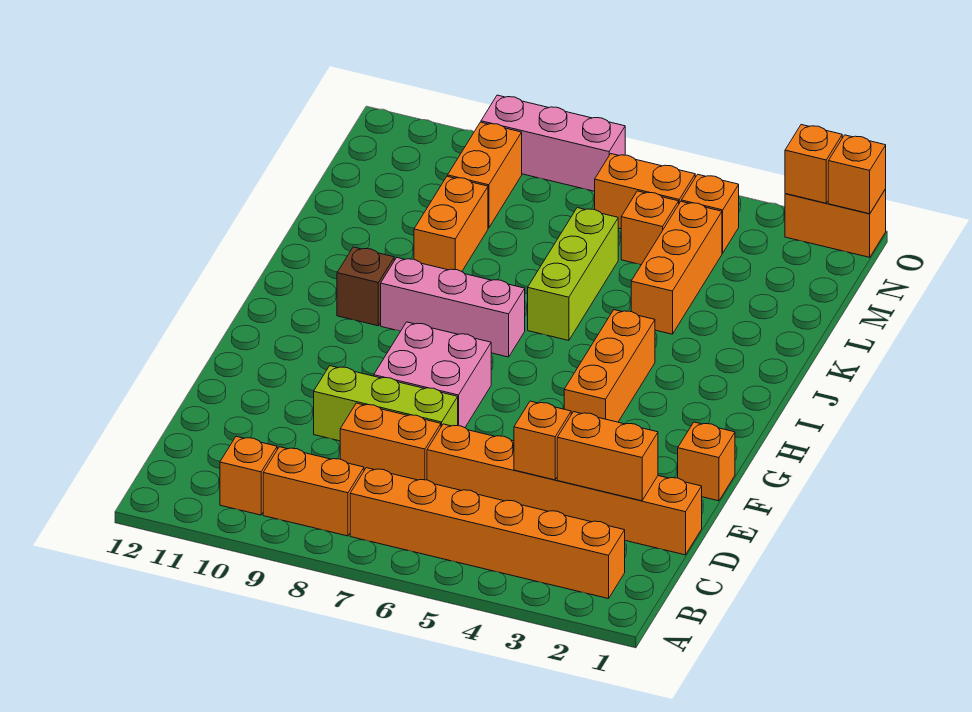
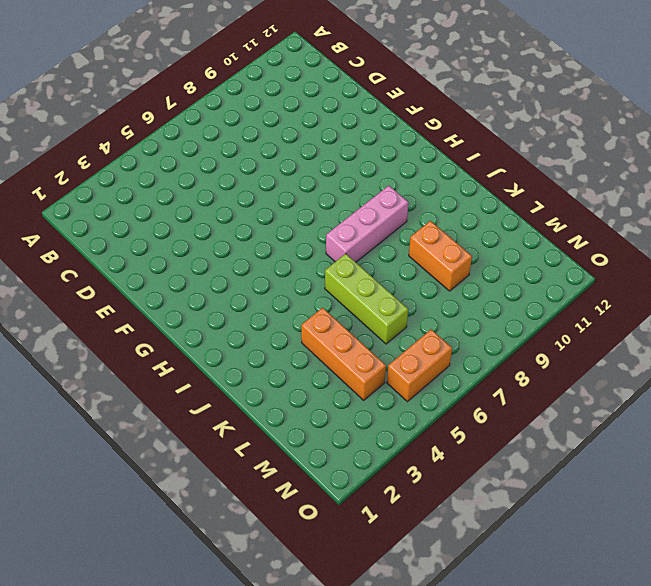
none -> orange 1x6 brick [350,468,625,599]
none -> orange 1x2 brick [263,447,364,536]
none -> orange 1x1 brick [220,436,277,515]

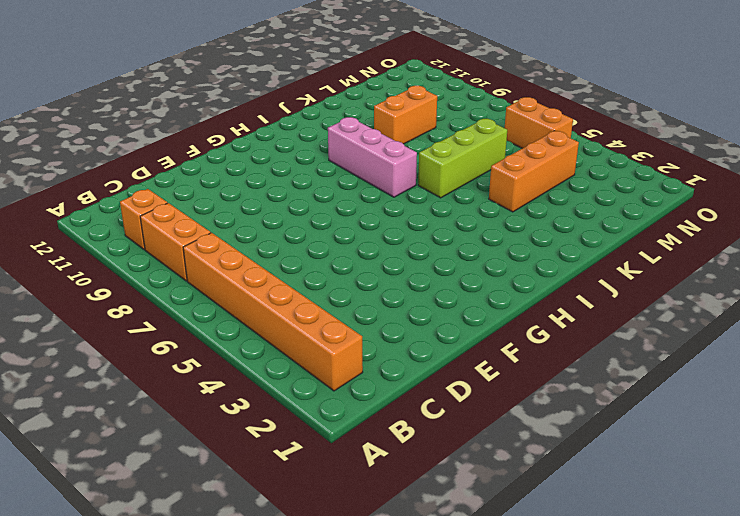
none -> orange 1x6 brick [427,424,702,555]
none -> orange 1x2 brick [340,403,441,480]
none -> lime 1x3 brick [314,366,458,441]

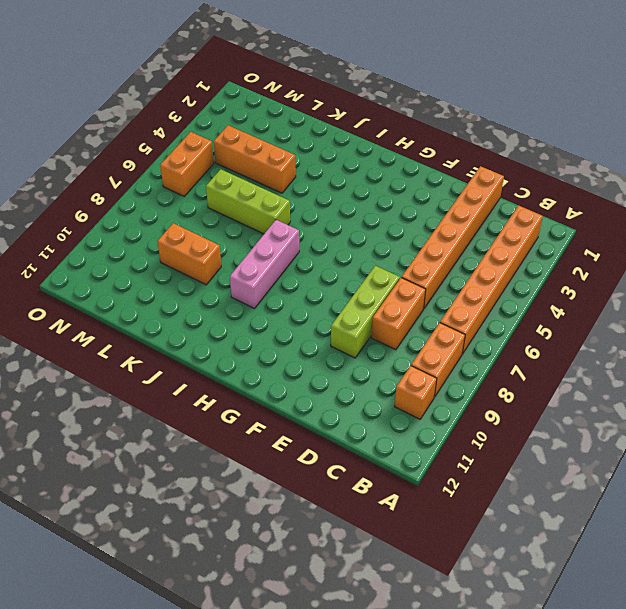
none -> orange 1x1 brick [678,422,735,501]
none -> pink 2x2 brick [374,322,491,428]
none -> orange 1x3 brick [564,310,655,422]

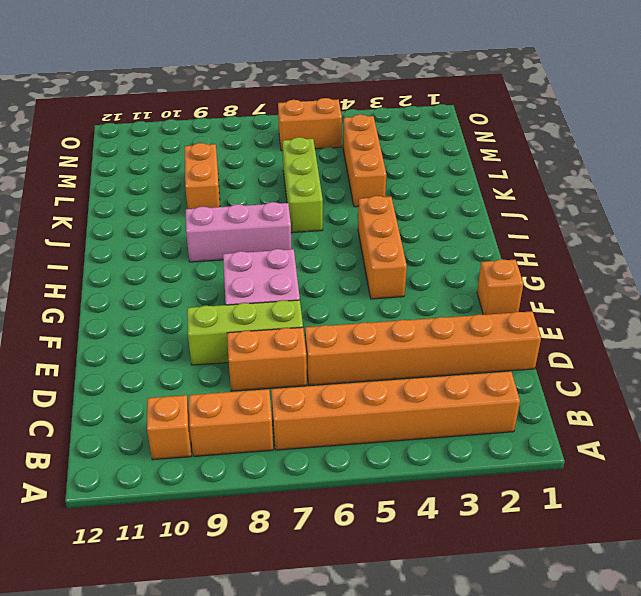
none -> brown 1x1 brick [337,247,394,326]
none -> orange 1x1 brick [621,191,679,265]
none -> orange 1x2 brick [448,122,522,228]

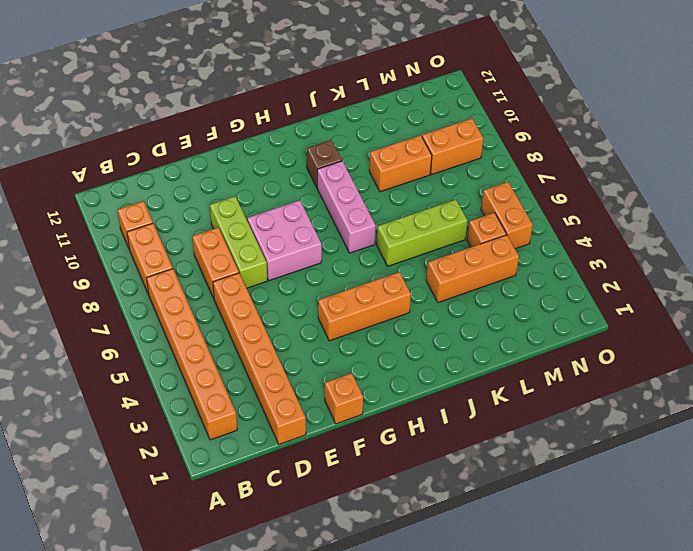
none -> orange 1x1 brick [681,174,739,253]
none -> orange 1x2 brick [785,189,886,257]
none -> pink 1x3 brick [481,95,625,191]

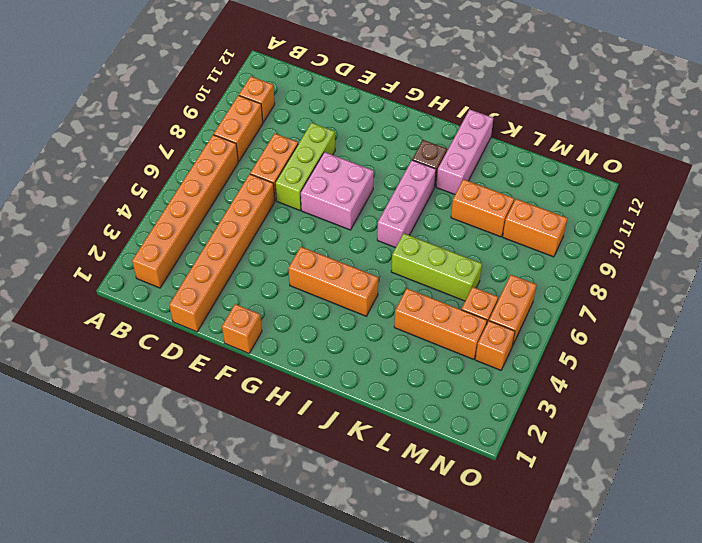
pink 1x3 brick [436,109,493,194] -> pink 1x3 brick moved to [481,95,625,191]
none -> orange 1x2 brick [785,189,886,257]
none -> orange 1x2 brick [557,412,658,501]
none -> orange 1x1 brick [514,401,571,480]

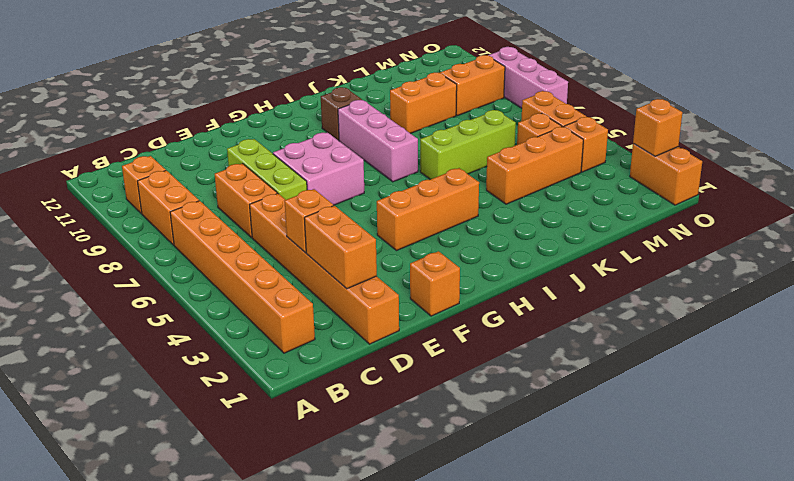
none -> orange 1x1 brick [828,135,886,214]

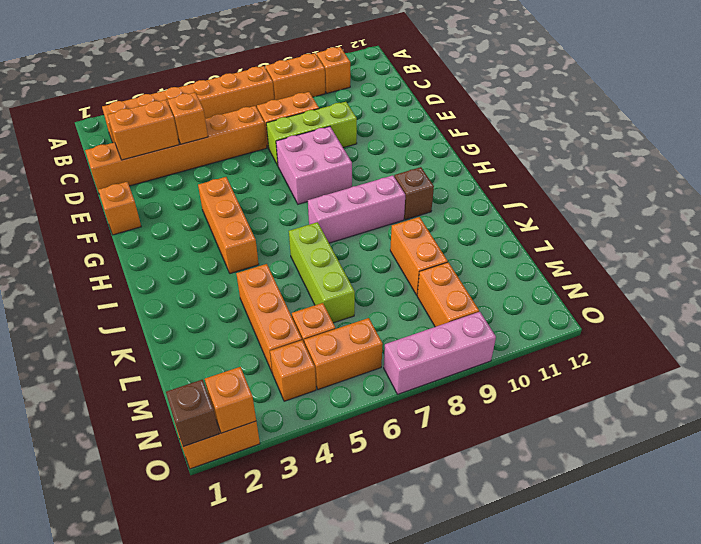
brown 1x1 brick [166,379,219,447] -> orange 1x1 brick [828,135,886,214]

